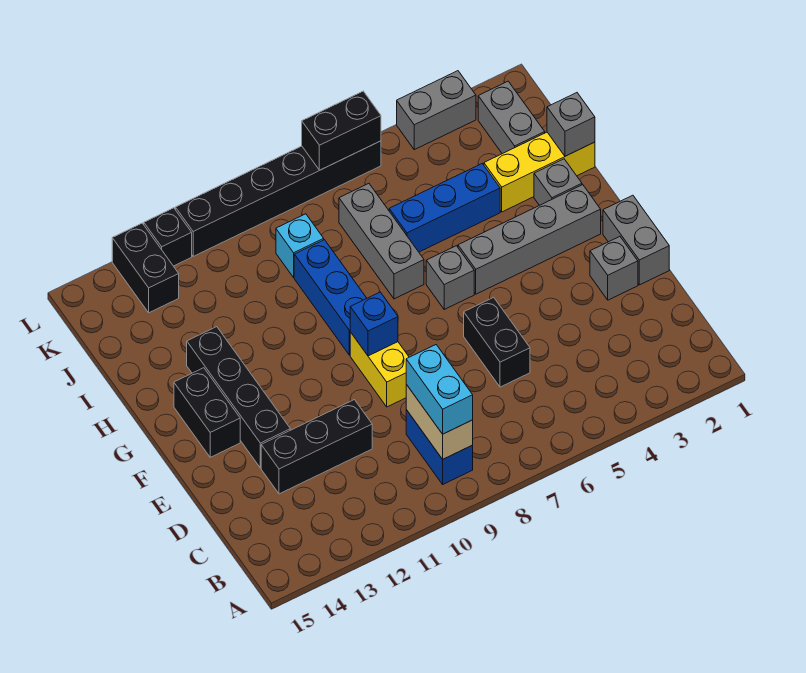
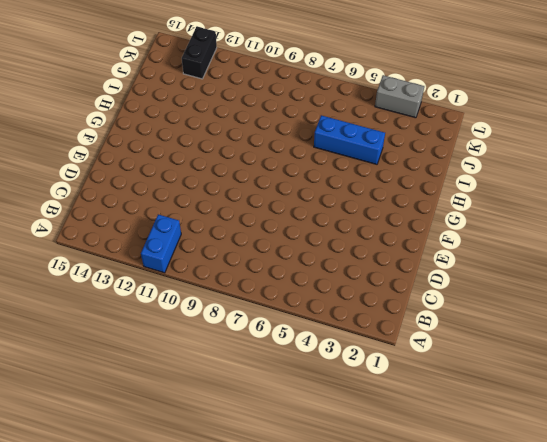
blue 1x2 brick [141,214,181,273] -> blue 1x2 brick moved to [406,410,473,484]
none -> black 1x2 brick [464,297,530,387]
none -> black 1x3 brick [261,400,372,494]
none -> grey 1x2 brick [603,195,669,285]

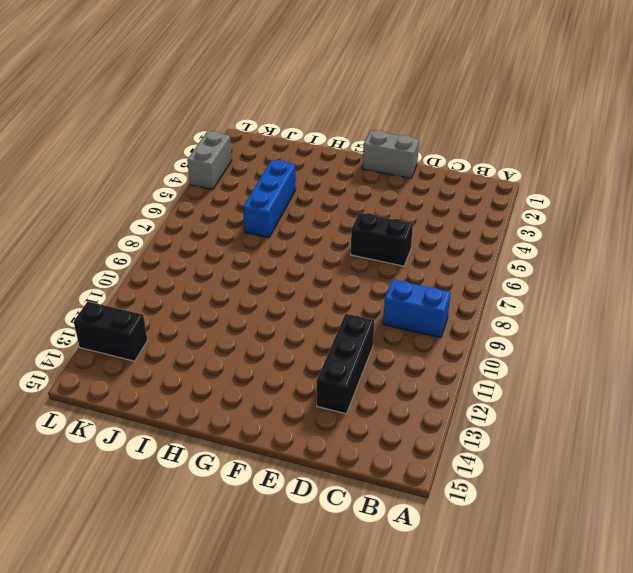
none -> grey 1x1 brick [590,237,638,300]
none -> yellow 1x2 brick [350,332,409,407]
none -> black 1x4 brick [187,327,290,468]

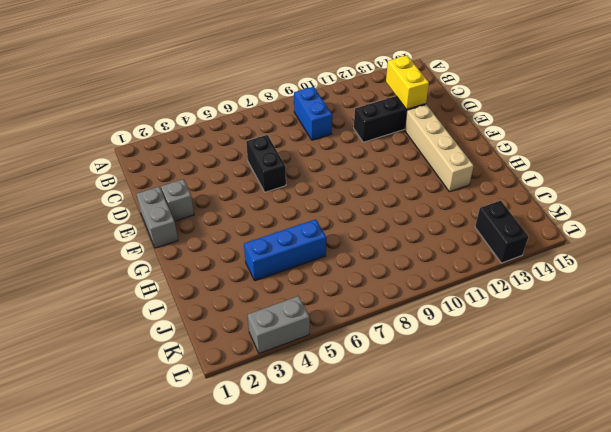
yellow 1x2 brick [386,55,429,109] -> yellow 1x2 brick moved to [350,332,409,407]
tan 1x4 brick [405,105,474,192] -> black 1x4 brick [187,327,290,468]
none -> black 1x2 brick [174,368,240,457]
none -> grey 1x4 brick [458,185,601,294]
none -> grey 1x1 brick [426,246,474,309]

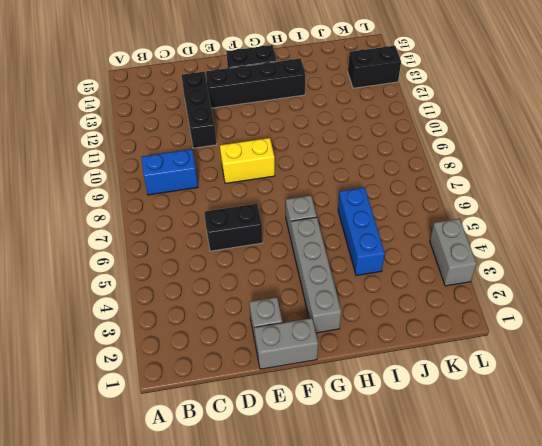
none -> blue 1x3 brick [294,240,367,355]
none -> grey 1x1 brick [534,159,582,205]
none -> grey 1x3 brick [339,184,424,299]

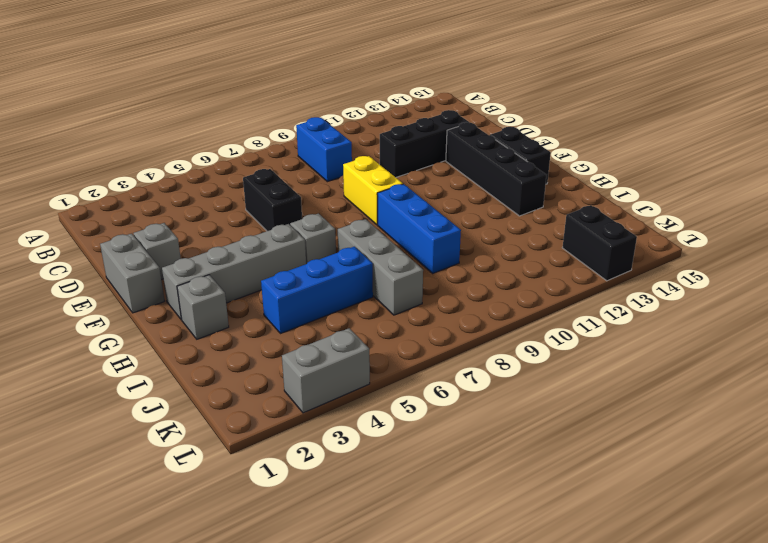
none -> yellow 1x3 brick [484,132,595,212]
none -> grey 1x2 brick [478,81,545,154]
none -> cyan 1x1 brick [276,214,324,277]

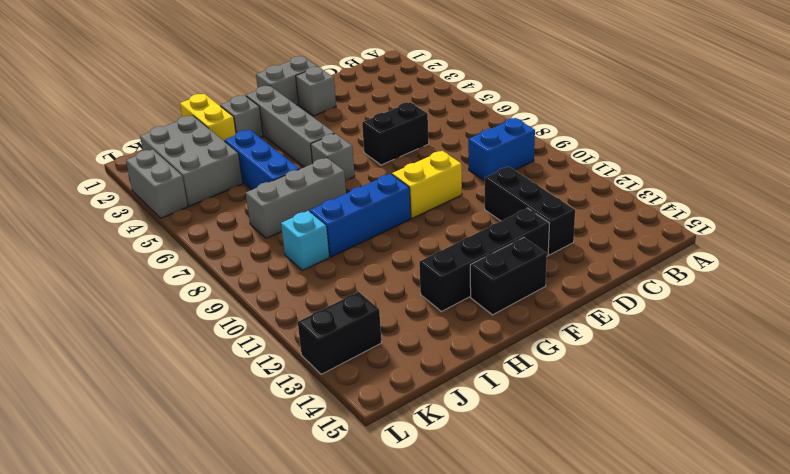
yellow 1x2 brick [180,94,236,141] -> yellow 1x3 brick [484,132,595,212]
grey 2x3 brick [140,116,243,206] -> grey 1x2 brick [478,81,545,154]
none -> black 1x6 brick [175,141,381,256]
none -> black 1x1 brick [144,208,192,266]
none -> tan 1x2 brick [406,385,473,459]

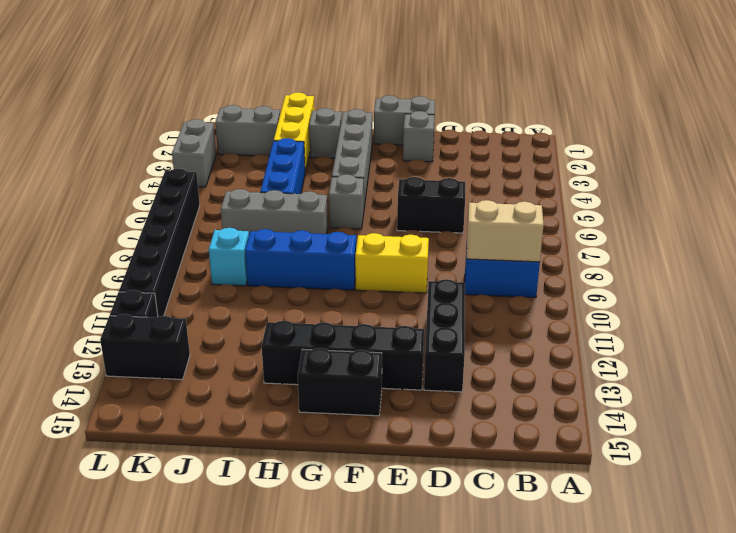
none -> blue 1x1 brick [350,292,398,356]
none -> grey 1x1 brick [547,93,595,156]
none -> black 1x2 brick [302,91,381,170]

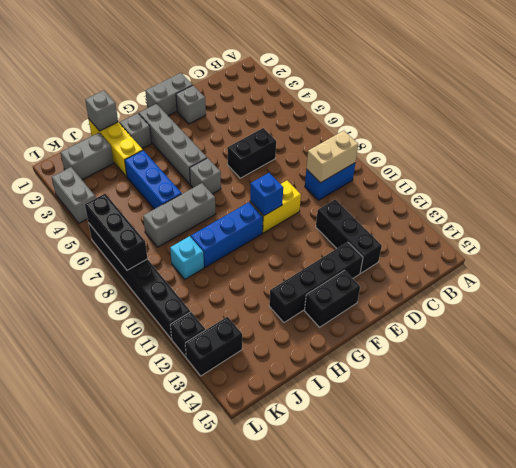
black 1x3 brick [85,194,147,270] -> black 1x2 brick [302,91,381,170]
none -> cyan 1x2 brick [406,345,473,434]

